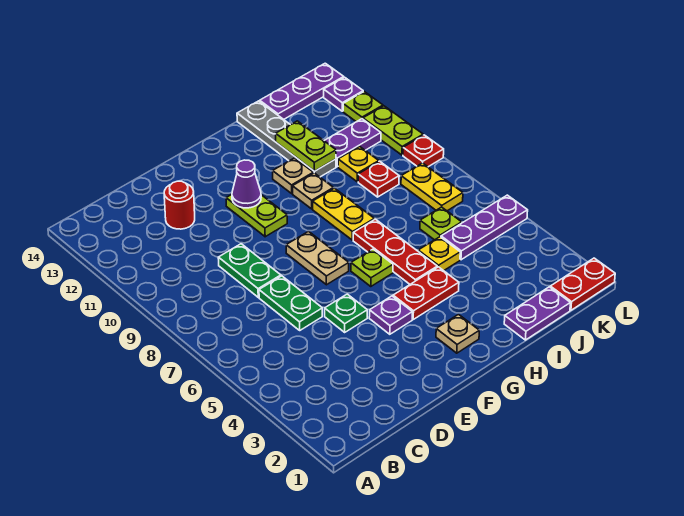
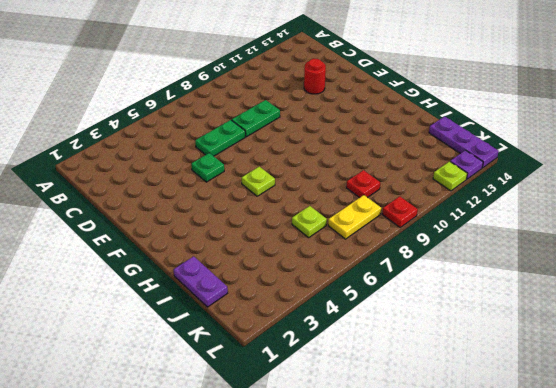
none -> purple 1x1 plate [369,296,412,334]
none -> tan 1x2 plate [286,232,349,285]
none -> lime 1x2 plate [226,195,287,237]
none -> tan 1x1 plate [436,315,479,353]

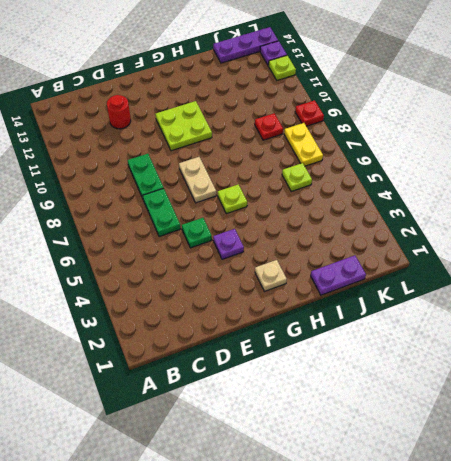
lime 2x2 plate [156,101,212,151] -> lime 1x2 plate [226,195,287,237]
none -> red 1x2 plate [393,267,459,319]
none -> red 1x3 plate [353,219,437,284]
none -> yellow 1x2 plate [313,188,374,240]
none -> tan 1x1 plate [293,173,334,209]

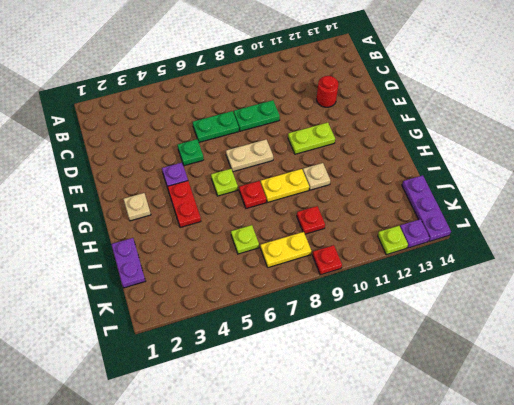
red 1x1 plate [239,181,266,209] -> red 1x3 plate [353,219,437,284]
none -> tan 1x1 plate [273,158,313,193]
none -> yellow 1x1 plate [418,237,460,271]
none -> grey 1x4 plate [237,101,336,177]
none -> purple 1x3 plate [441,195,528,260]

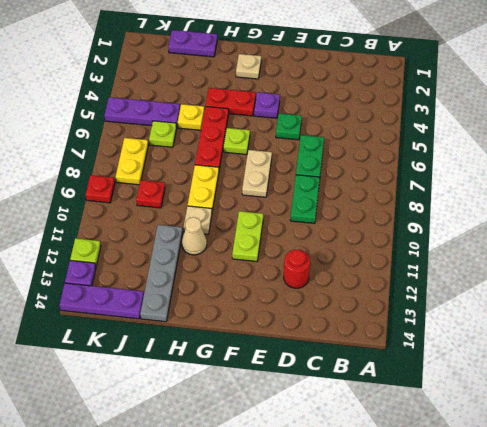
tan 1x1 cone [182,217,207,255] -> tan 1x1 plate [273,158,313,193]
none -> yellow 1x1 plate [338,147,379,182]
none -> purple 1x2 plate [324,119,381,167]
none -> red 1x2 plate [550,258,615,310]
none -> lime 1x2 plate [363,106,423,155]

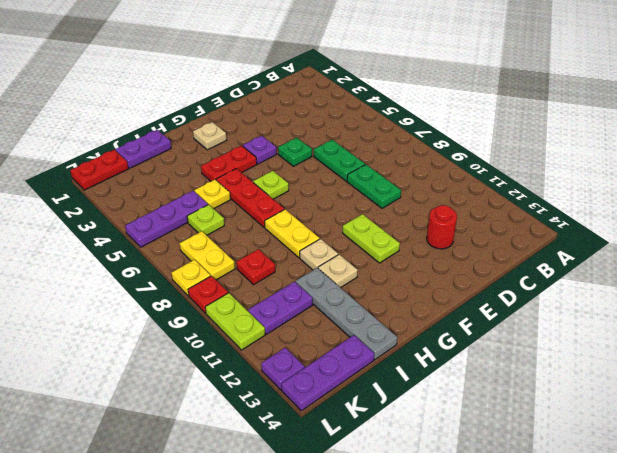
yellow 1x1 plate [172,260,211,296] -> yellow 1x1 plate moved to [338,147,379,182]
none -> tan 1x2 plate [286,232,349,285]
none -> lime 1x1 plate [343,92,383,122]
none -> purple 1x1 cone [232,160,261,208]
none -> lime 1x2 plate [276,121,336,171]

